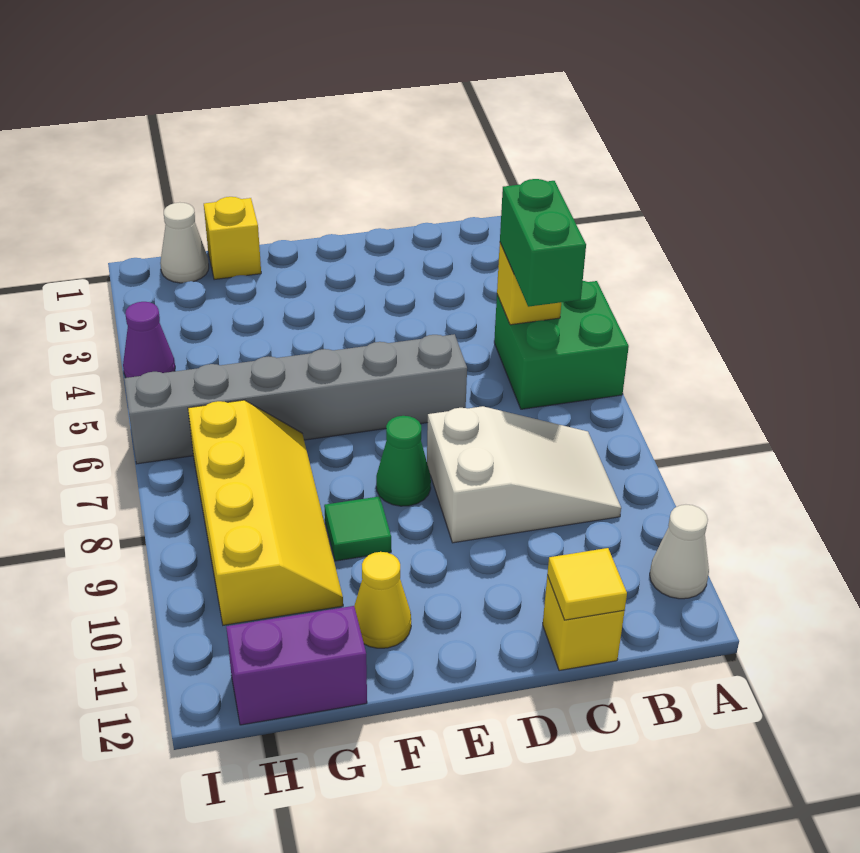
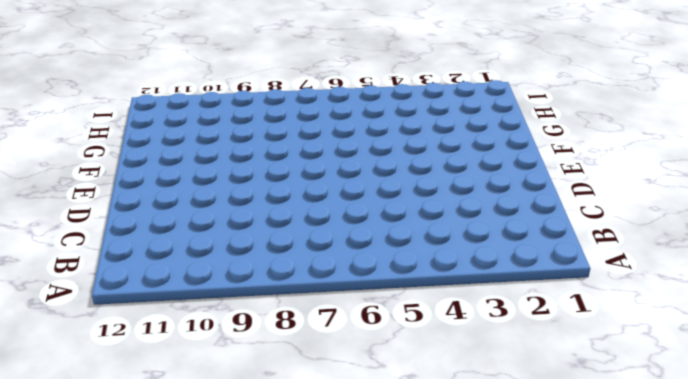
none -> green 2x2 brick [494,281,629,409]
none -> white 1x1 cone [650,505,709,599]
none -> white 2x3 slope [427,406,621,543]

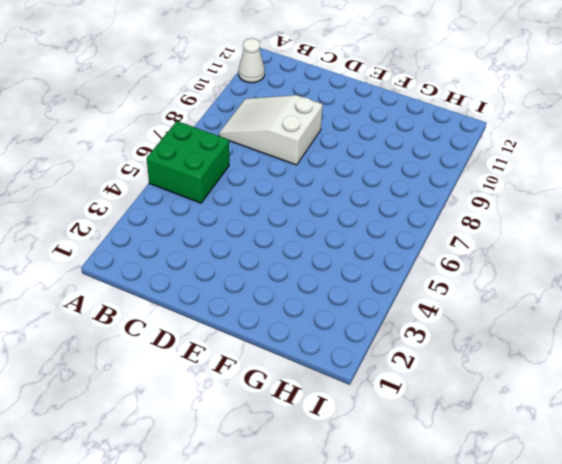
none -> yellow 1x1 brick [543,576,625,671]
none -> grey 1x6 brick [124,334,467,464]
none -> green 1x1 cone [376,416,431,506]

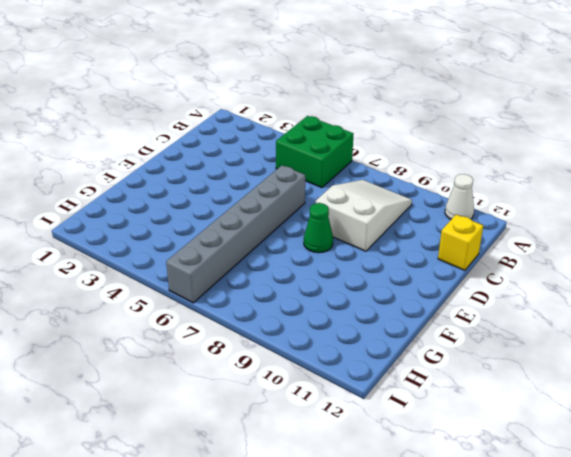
none -> green 1x1 tile [324,496,391,561]
none -> yellow 1x1 cone [354,552,411,648]
none -> yellow 1x1 brick [204,197,261,280]

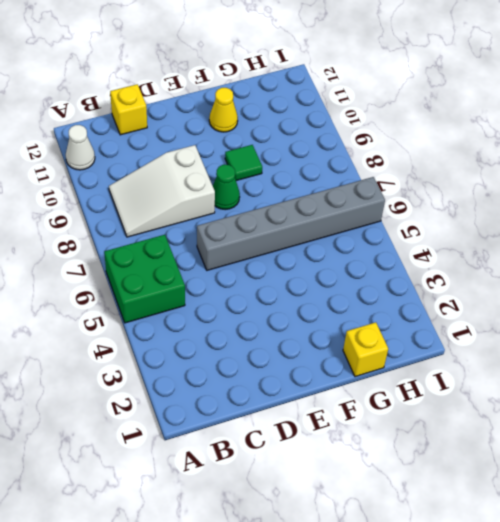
none -> yellow 2x4 slope [188,400,343,625]
none -> purple 1x2 brick [226,606,367,725]
none -> white 1x1 cone [160,202,209,283]

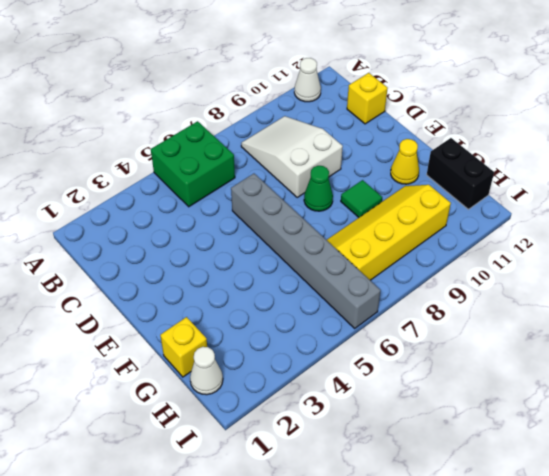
black 1x2 brick [427,138,494,209] -> purple 1x2 brick [226,606,367,725]
none -> purple 1x1 cone [123,302,175,378]
none -> yellow 1x1 brick [497,243,561,325]
none -> yellow 1x1 tile [547,548,627,620]

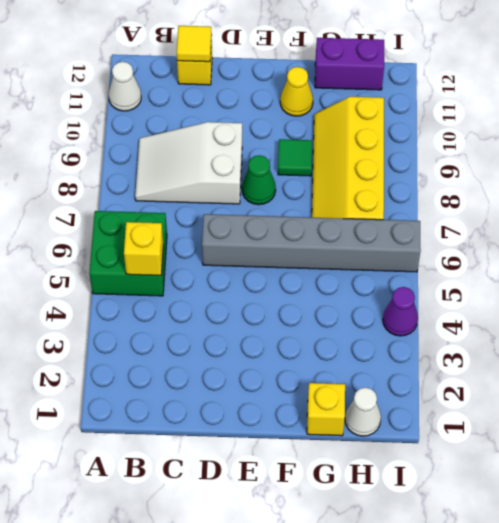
none -> green 1x2 brick [500,179,586,307]

